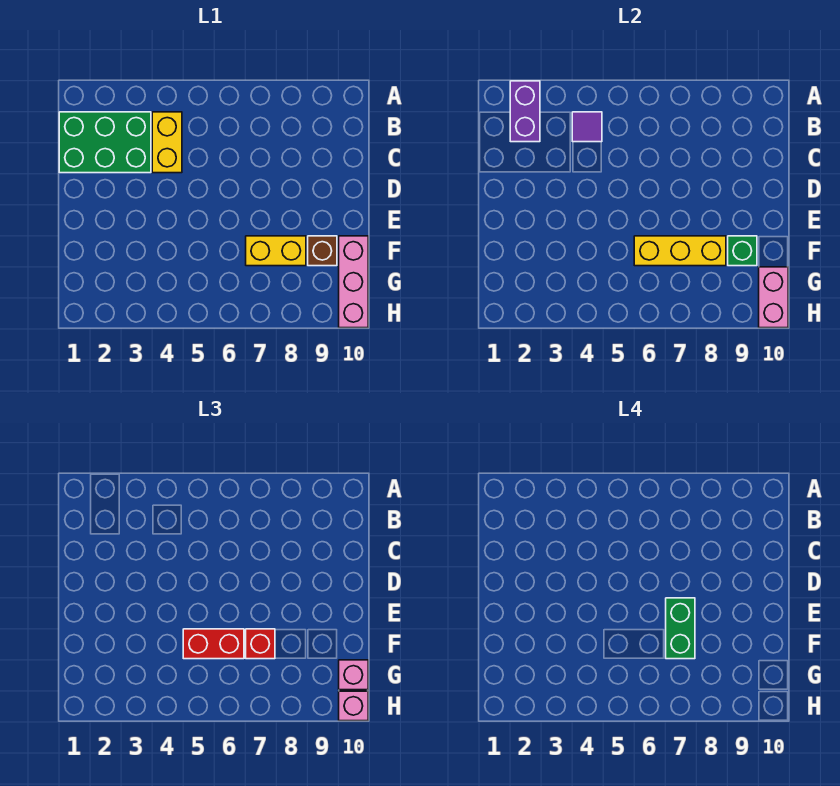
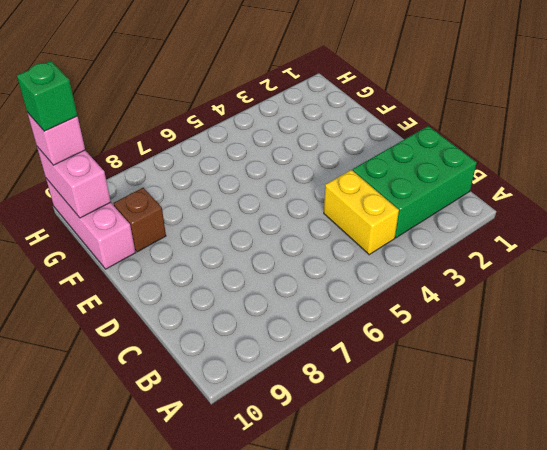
green 1x1 brick [17,61,77,131] -> green 1x1 brick moved to [728,236,757,266]
none -> yellow 1x2 brick [246,236,306,266]
none -> purple 1x2 brick [510,81,540,142]
none -> purple 1x1 tile [572,112,602,142]

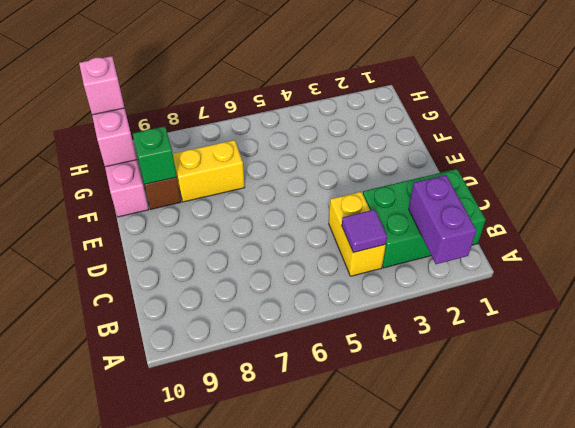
none -> yellow 1x3 brick [634,236,726,266]
none -> red 1x2 brick [183,629,244,659]
none -> red 1x1 brick [246,629,275,659]

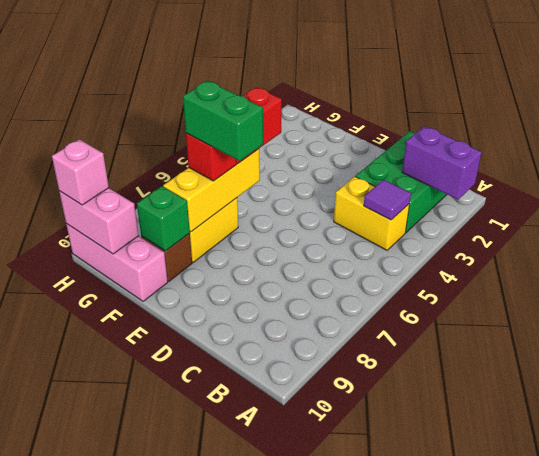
none -> pink 1x1 brick [339,660,368,690]

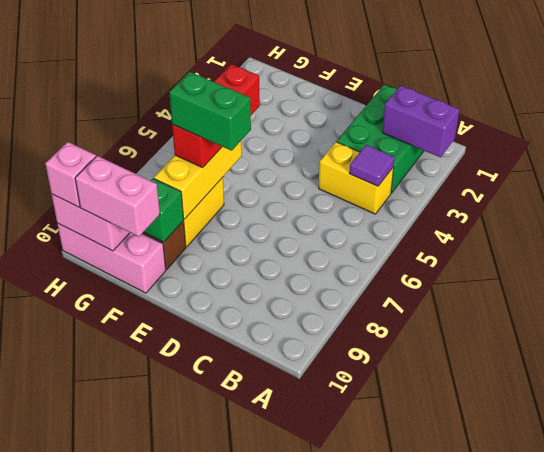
pink 1x2 brick [75,156,160,237] -> pink 1x1 brick [339,660,368,690]

